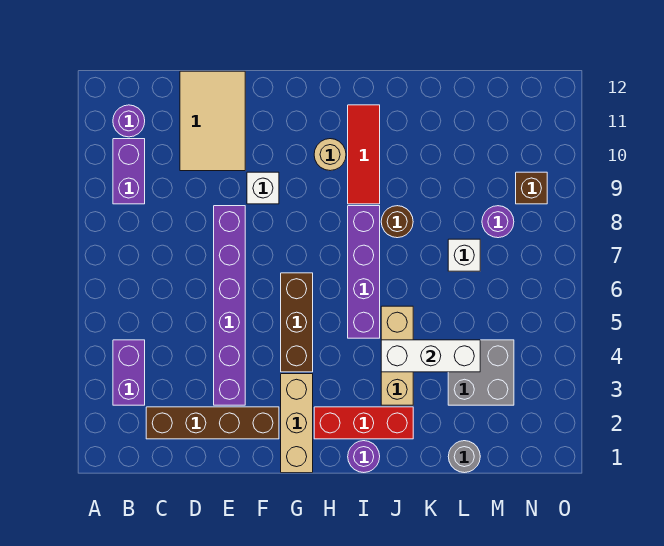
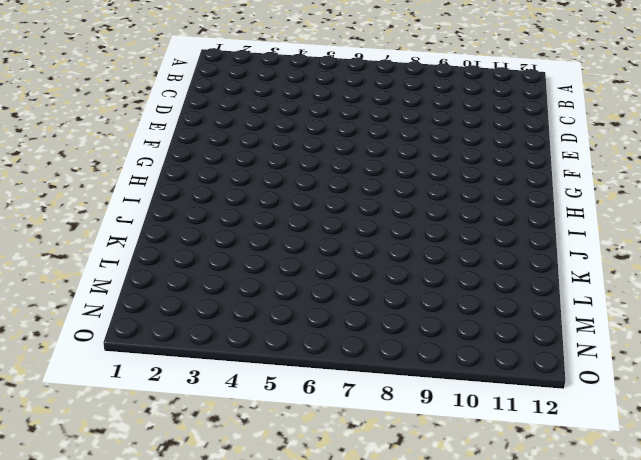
none -> purple 1x2 brick [113,340,145,405]
none -> purple 1x2 brick [113,139,145,204]
none -> purple 1x1 round brick [113,105,145,137]

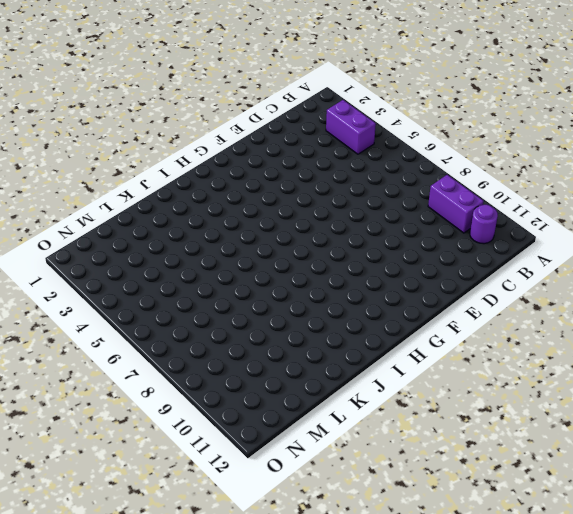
none -> brown 1x4 brick [146,407,279,439]
none -> tan 2x3 tile [180,71,245,171]
none -> purple 1x6 brick [214,206,245,405]

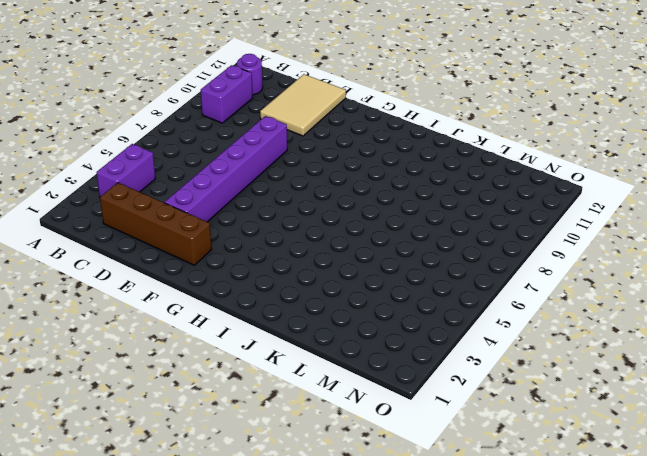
none -> white 1x1 brick [247,172,279,204]
none -> tan 1x3 brick [281,374,313,473]
none -> brown 1x3 brick [281,273,313,372]

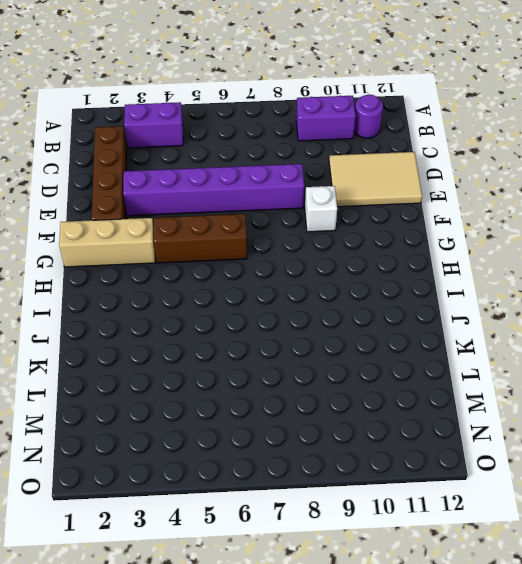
none -> red 1x3 brick [314,407,413,439]
none -> tan 1x1 round brick [314,139,346,171]
none -> purple 1x1 round brick [348,441,380,473]

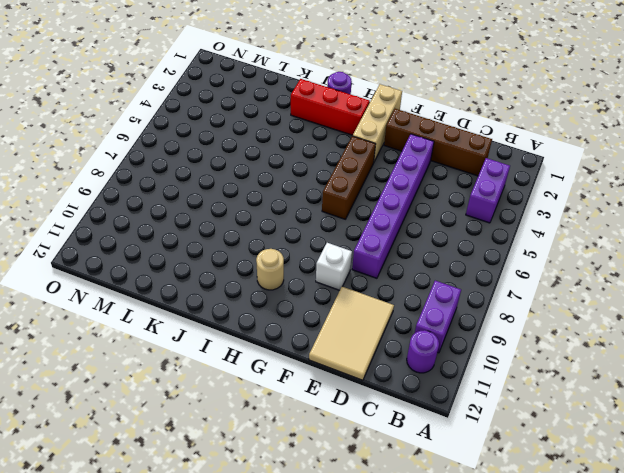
none -> purple 1x4 brick [348,206,380,338]
none -> red 1x3 tile [348,105,380,204]
none -> tan 1x3 brick [381,306,413,405]

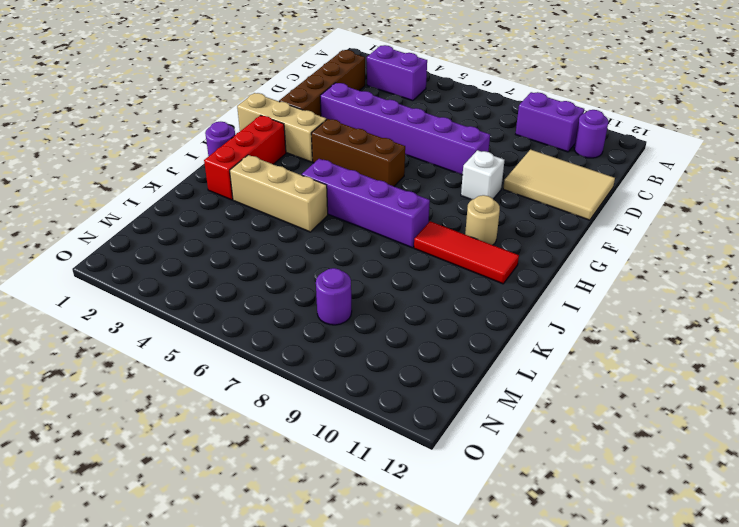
none -> brown 1x1 round brick [381,206,413,238]
none -> grey 1x1 round brick [448,441,480,473]
none -> grey 2x2 brick [448,340,514,405]

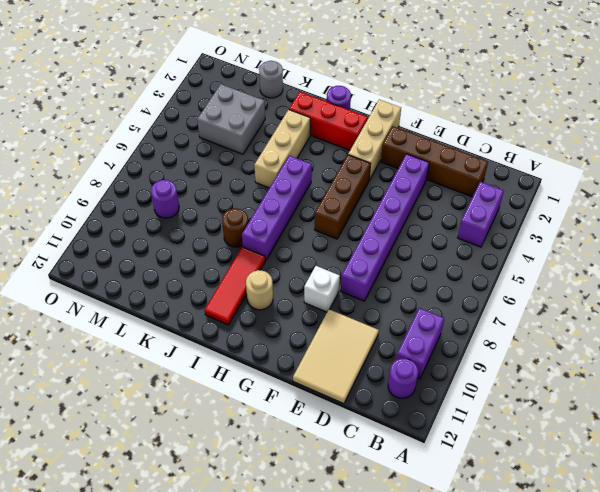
none -> white 1x1 brick [448,239,480,271]
none -> brown 1x1 brick [516,172,547,204]
none -> white 1x3 brick [381,340,480,372]

